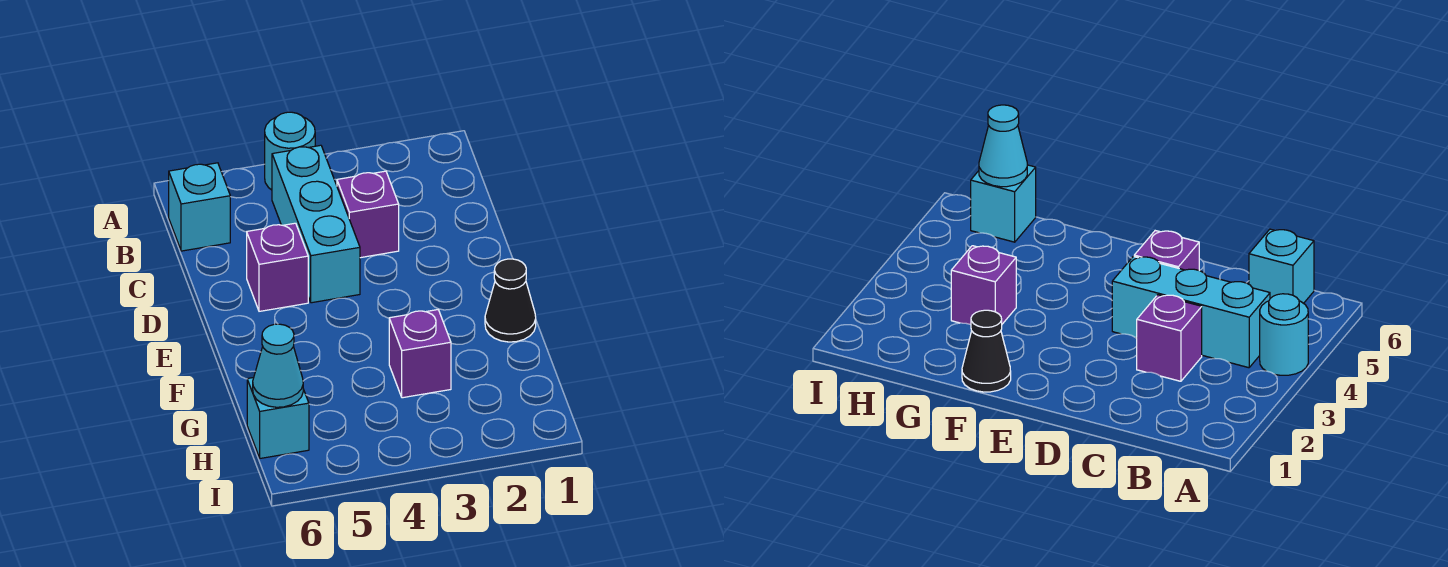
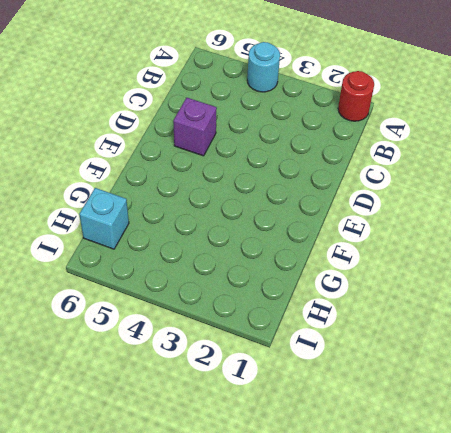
red 1x1 round brick [338,71,374,121] -> none
none -> cyan 1x3 brick [272,145,360,303]
none -> cyan 1x1 brick [169,163,230,251]

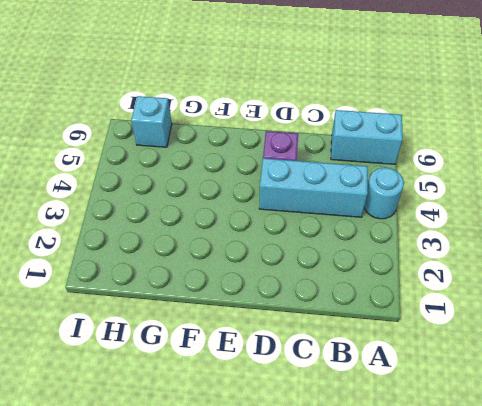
cyan 1x2 brick [331,110,403,164] -> cyan 1x1 brick [169,163,230,251]
none -> purple 1x1 brick [337,171,399,258]
none -> black 1x1 cone [485,259,536,342]

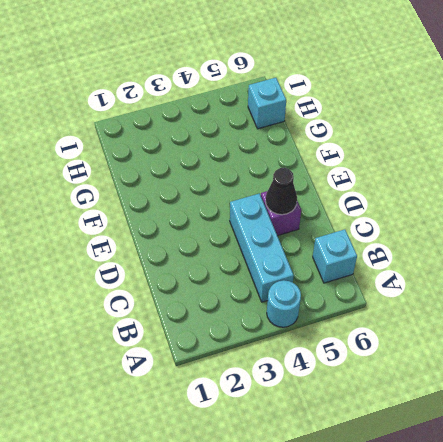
black 1x1 cone [266,168,297,215] -> black 1x1 cone moved to [485,259,536,342]
none -> purple 1x1 brick [337,171,399,258]
none -> purple 1x1 brick [389,310,451,398]

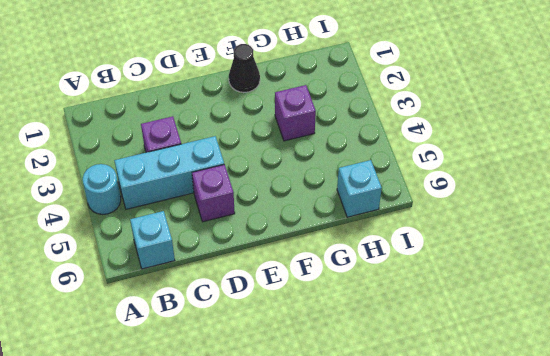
none -> cyan 1x1 cone [253,324,303,407]

